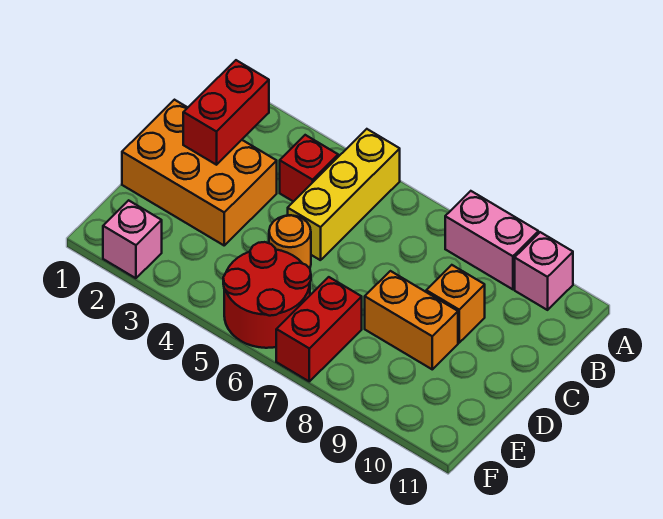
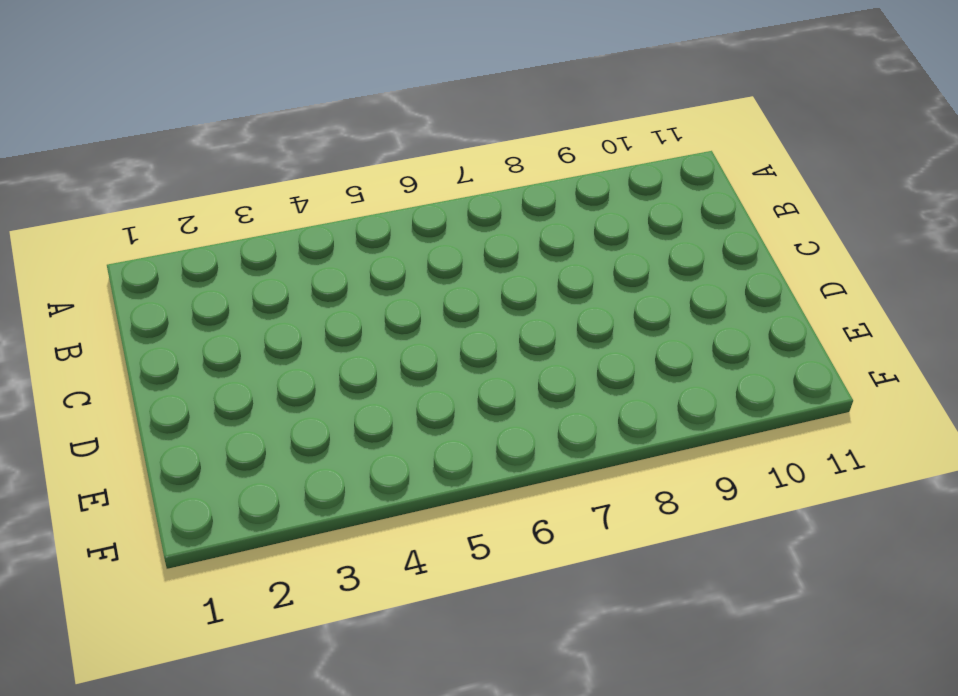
none -> yellow 1x3 brick [288,129,400,260]
none -> pink 1x2 brick [445,191,538,289]
none -> pink 1x1 brick [515,232,573,310]

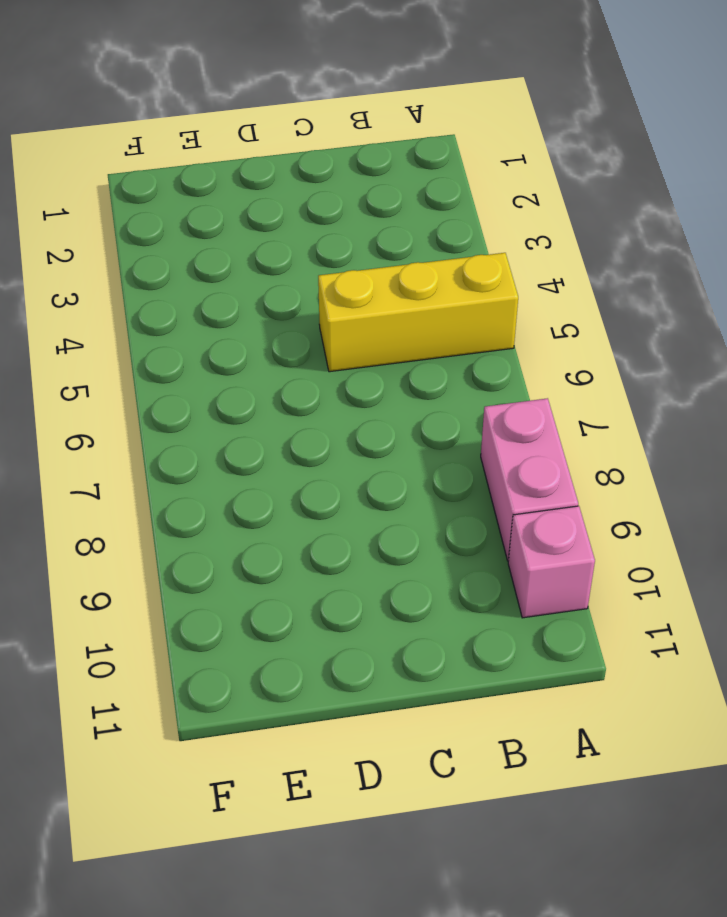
none -> red 1x1 brick [280,135,338,202]
none -> orange 2x3 brick [122,100,277,245]
none -> orange 1x1 brick [426,265,485,343]

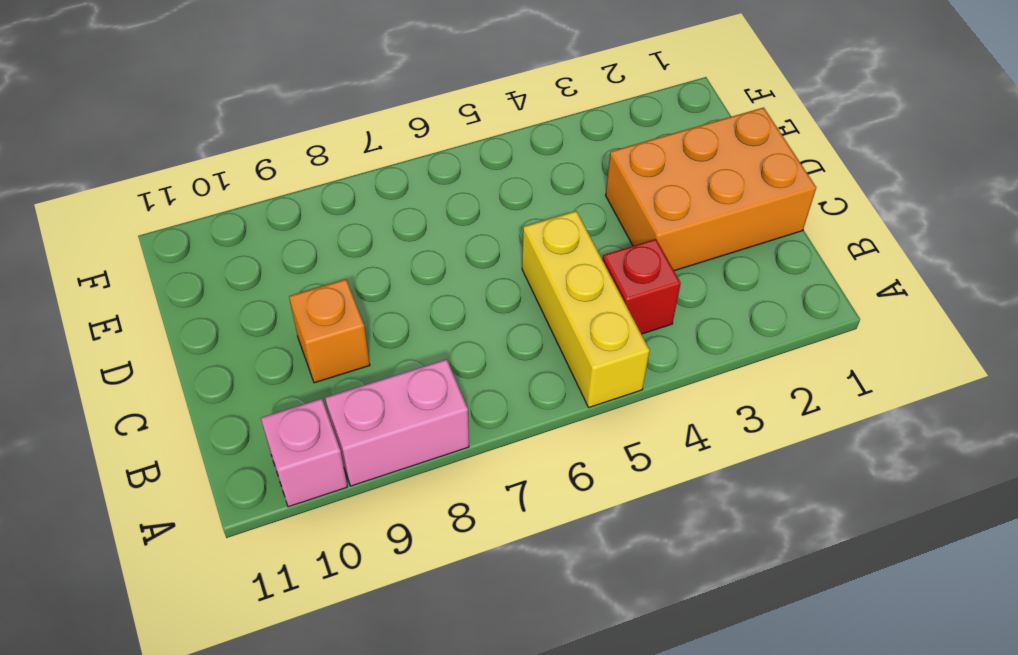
none -> orange 1x1 round brick [269,215,311,268]
none -> orange 1x2 brick [365,271,458,369]
none -> red 2x2 round brick [223,242,311,348]

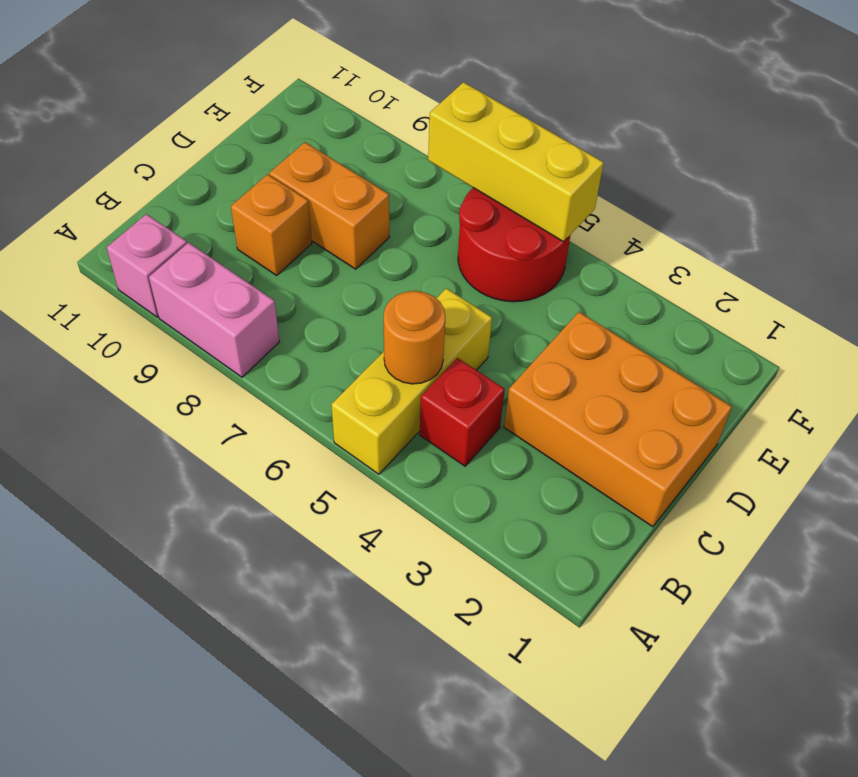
orange 1x1 round brick [384,291,445,384] -> orange 1x1 round brick moved to [269,215,311,268]
yellow 1x3 brick [428,82,604,242] -> none
none -> red 1x2 brick [276,277,362,381]
none -> pink 1x1 brick [103,200,162,278]
none -> red 1x2 brick [183,60,269,165]

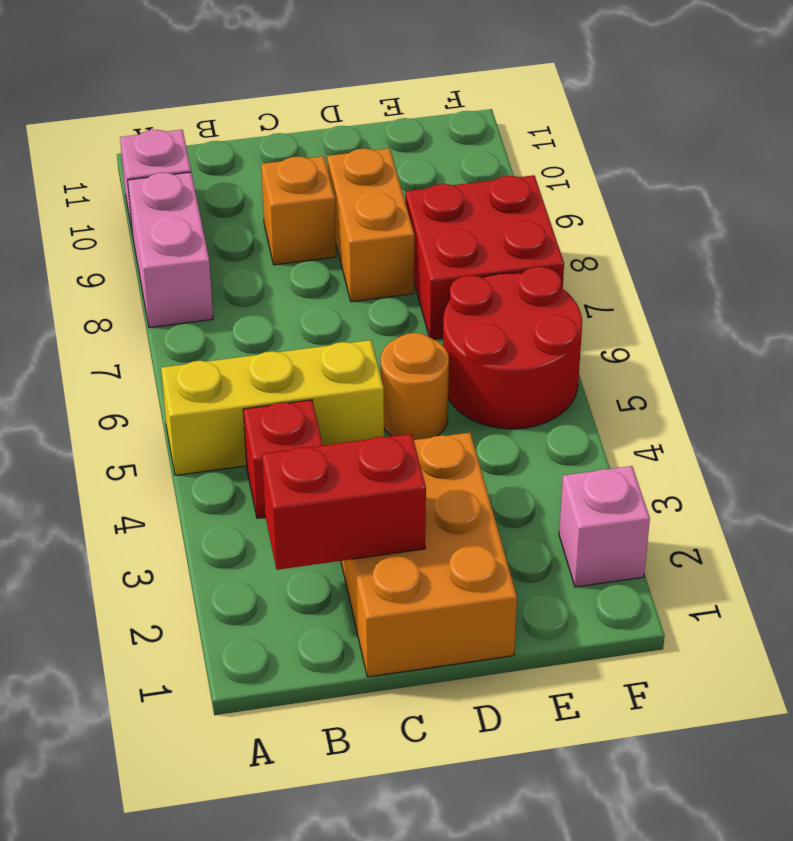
red 2x2 brick [405,175,564,339] -> red 1x2 brick [276,277,362,381]

